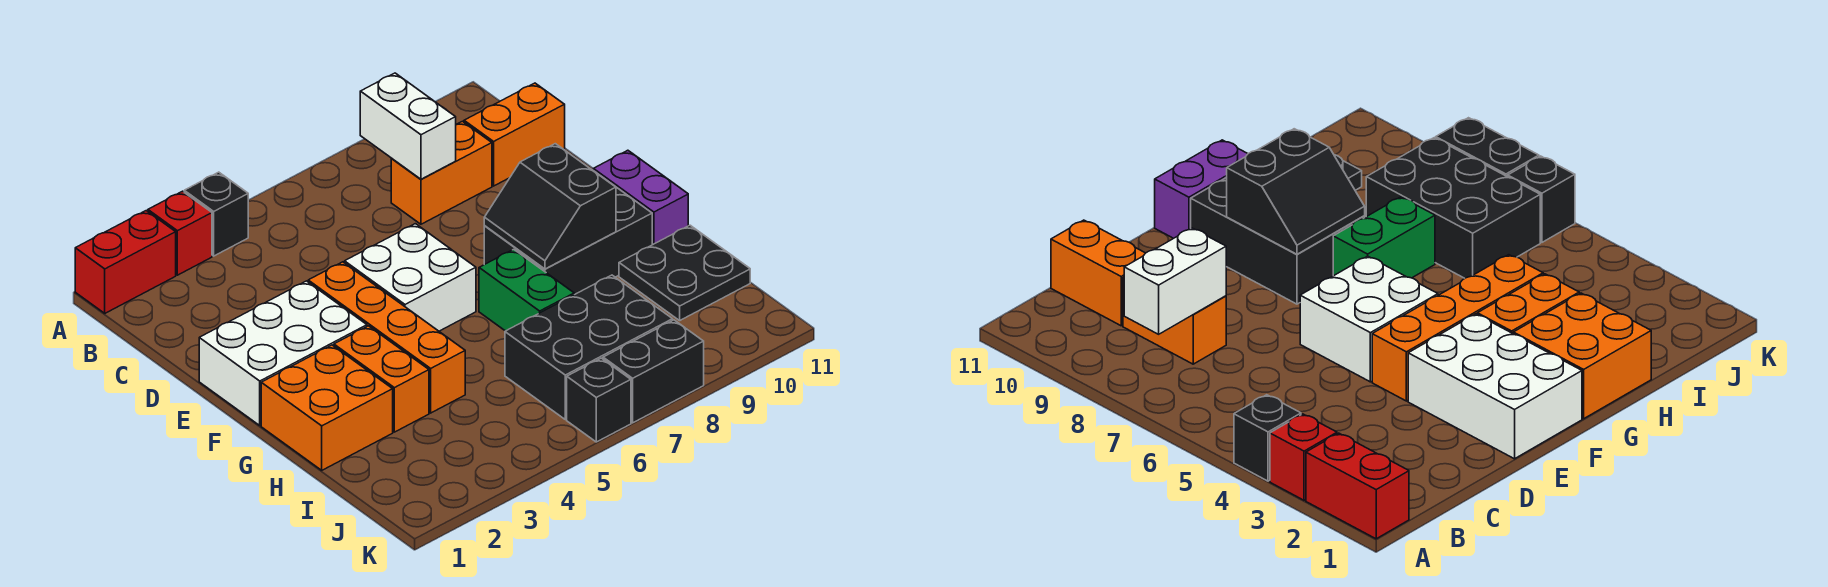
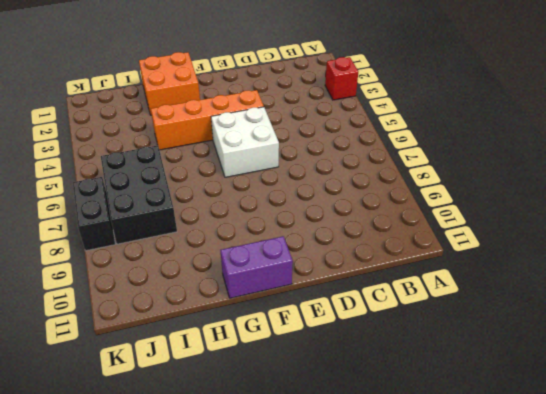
none -> red 1x2 brick [75,211,176,313]
none -> black 1x1 brick [184,172,248,256]
none -> orange 1x2 brick [391,121,492,224]

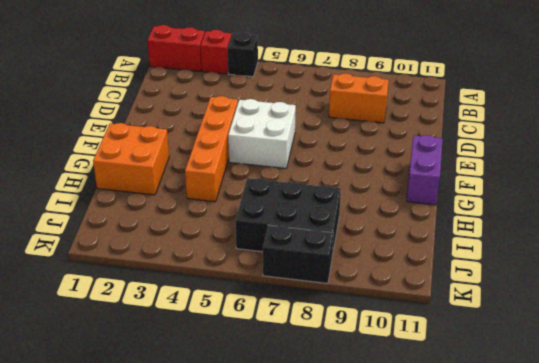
none -> orange 1x2 brick [464,83,565,186]
none -> white 2x3 brick [199,281,367,425]
none -> black 2x3 brick [484,172,652,295]

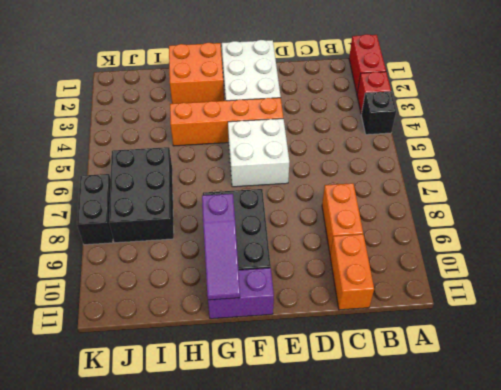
purple 1x3 slope [202,194,240,300] -> black 2x2 slope [484,144,616,269]
none -> orange 1x2 brick [334,326,429,432]
none -> green 1x2 brick [479,249,574,331]
none -> black 2x2 plate [619,225,750,321]

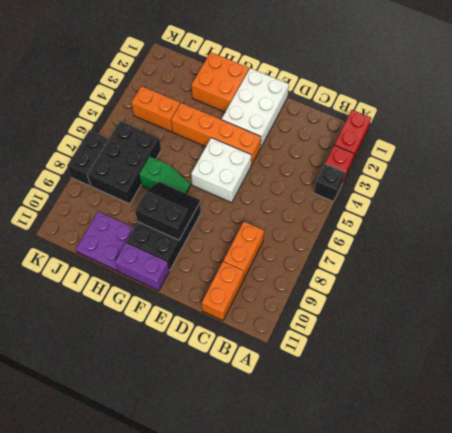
green 1x2 slope [139,157,191,193] -> green 1x2 brick [479,249,574,331]
purple 2x2 plate [76,212,134,271] -> black 2x2 plate [619,225,750,321]
orange 1x2 brick [132,86,180,132] -> orange 1x2 brick moved to [334,326,429,432]
none -> black 1x1 brick [567,358,631,442]
none -> white 1x2 brick [360,73,456,179]

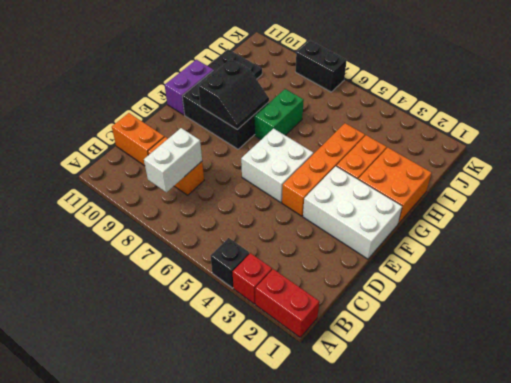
none -> black 2x3 brick [505,275,673,420]
none -> black 1x1 brick [567,358,631,442]

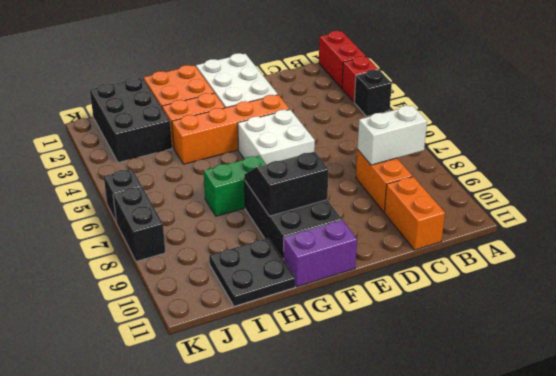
black 2x3 brick [90,77,172,163] -> black 2x3 brick moved to [505,275,673,420]

